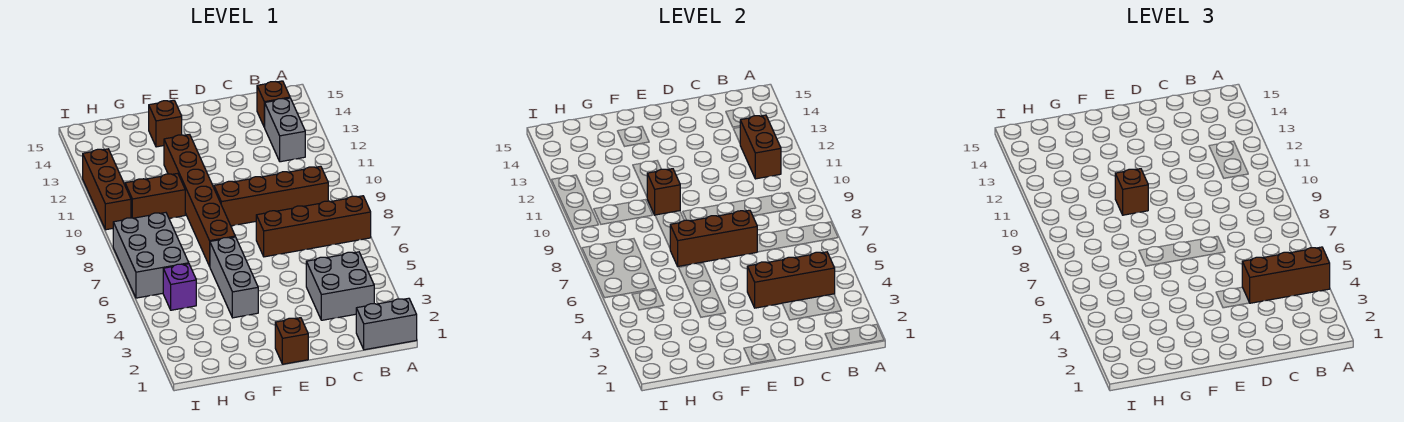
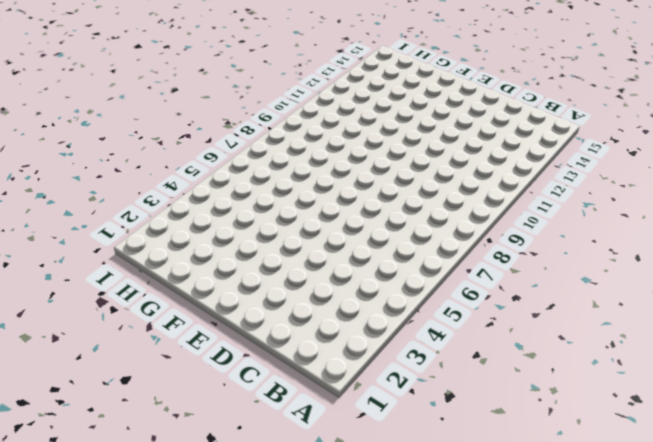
none -> grey 1x2 brick [356,298,417,350]
none -> brown 1x4 brick [256,196,371,257]
none -> grey 2x2 brick [306,252,374,320]

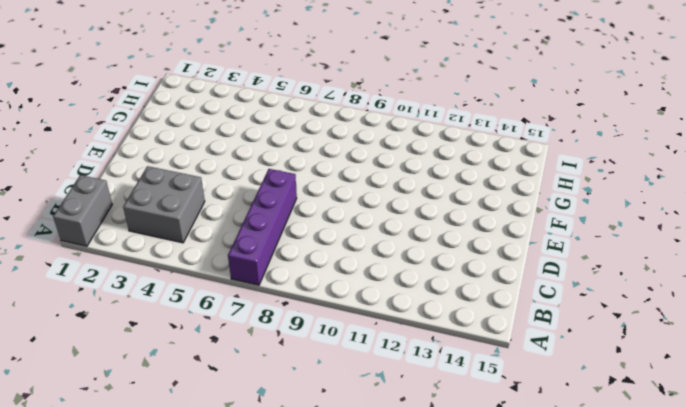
purple 1x4 brick [228,169,297,285] -> brown 1x4 brick [256,196,371,257]
none -> brown 1x4 brick [214,166,328,226]
none -> grey 1x2 brick [264,98,305,162]
none -> brown 1x1 brick [257,81,290,127]

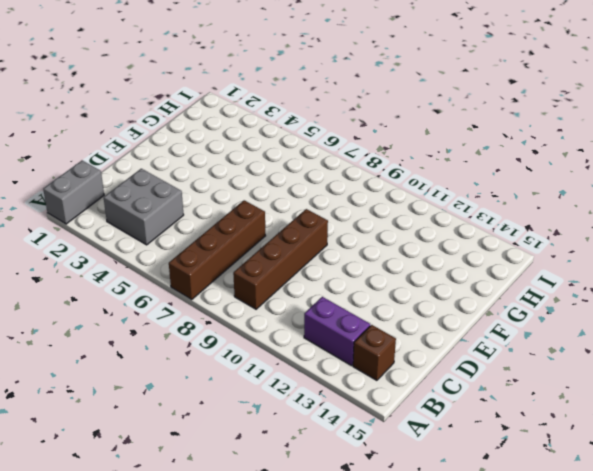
purple 1x2 brick [304,297,370,366] -> grey 1x2 brick [264,98,305,162]
none -> brown 1x1 brick [275,318,308,364]
none -> grey 1x3 brick [210,237,258,318]
none -> brown 1x6 brick [164,134,235,266]

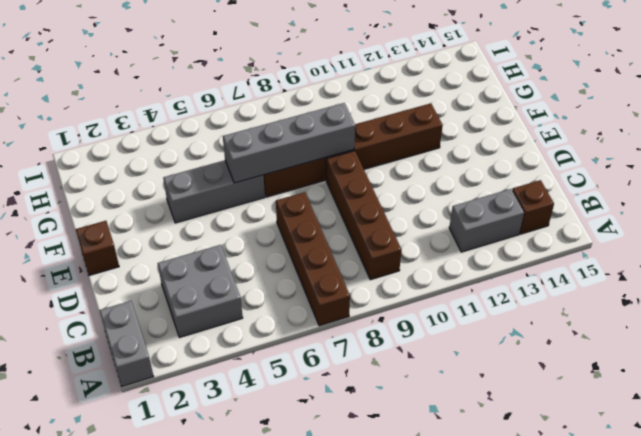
grey 1x4 brick [223,103,355,183] -> brown 1x3 brick [670,210,757,266]
none -> brown 1x1 brick [149,100,182,147]
none -> brown 1x2 brick [125,173,185,218]
none -> purple 1x1 brick [163,264,196,310]

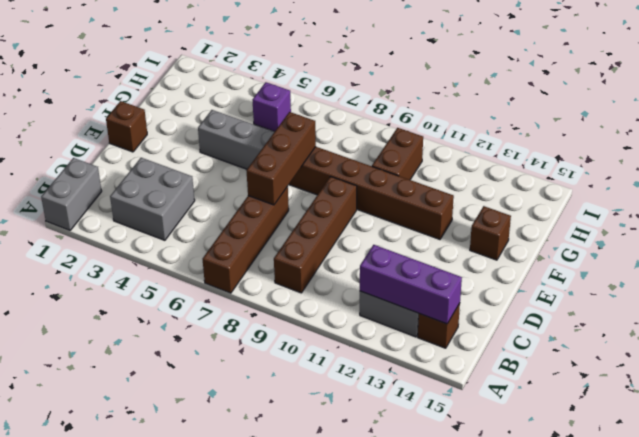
purple 1x3 brick [360,245,462,324] -> brown 1x2 brick [740,115,781,179]
none -> grey 2x3 brick [113,213,189,298]
none -> brown 1x3 brick [83,149,131,230]
none -> brown 1x3 brick [747,252,835,308]

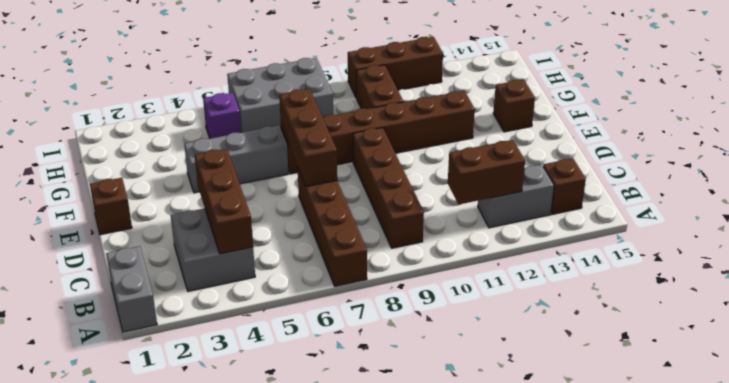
none -> brown 1x1 brick [647,169,680,215]
none -> brown 1x3 brick [1242,247,1330,303]
none -> brown 1x1 brick [1115,169,1148,215]

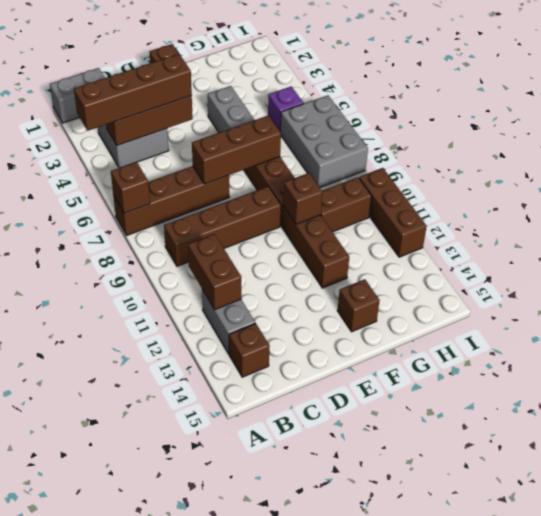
brown 1x4 brick [74,54,192,131] -> brown 1x3 brick [1242,247,1330,303]
brown 1x1 brick [111,162,150,213] -> brown 1x1 brick moved to [1115,169,1148,215]

